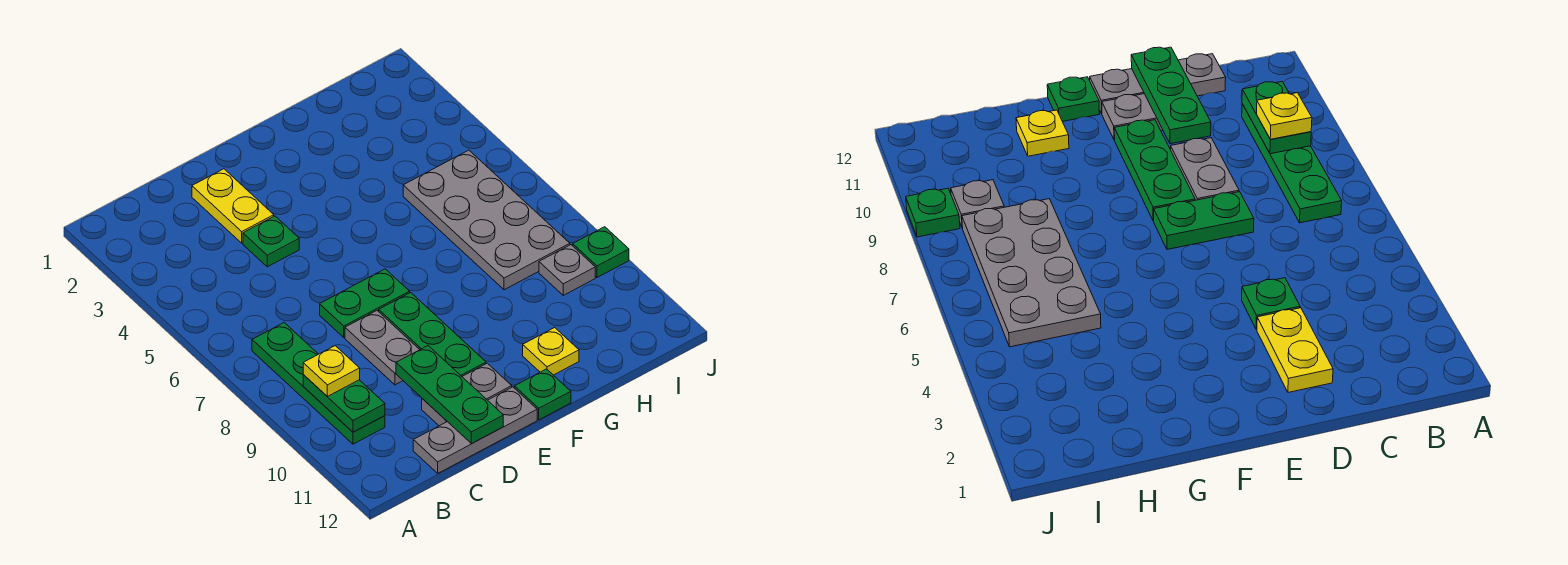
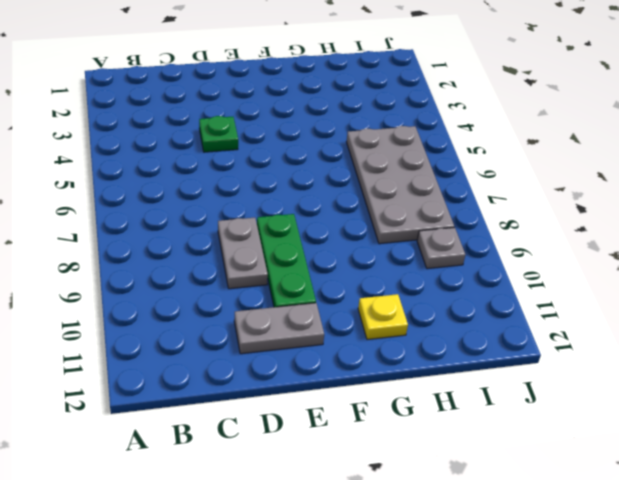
none -> green 1x4 plate [252,323,385,444]
none -> grey 1x3 plate [413,387,537,473]
none -> yellow 1x2 plate [192,169,274,243]

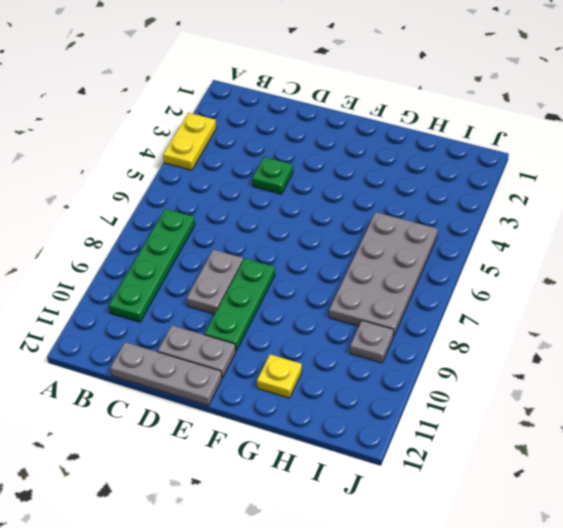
yellow 1x2 plate [163,113,216,170] -> yellow 1x2 plate moved to [192,169,274,243]
none -> green 1x2 plate [320,269,410,337]
none -> green 1x1 plate [514,369,571,420]
none -> green 1x1 plate [573,227,629,277]

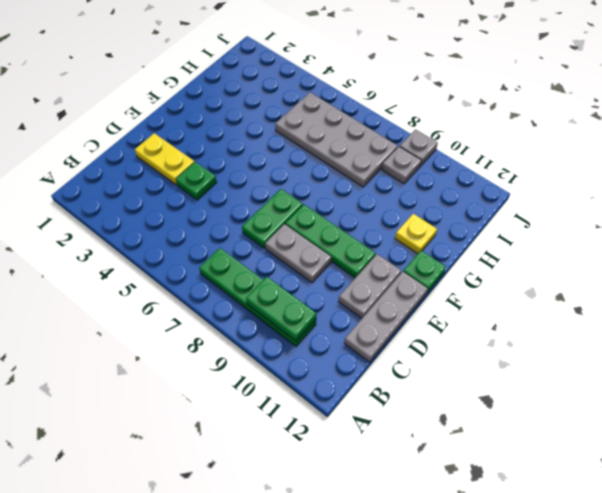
grey 1x1 plate [400,130,438,166] -> green 1x1 plate [573,227,629,277]
none -> green 1x3 plate [396,346,503,444]
none -> yellow 1x1 plate [303,346,360,396]

